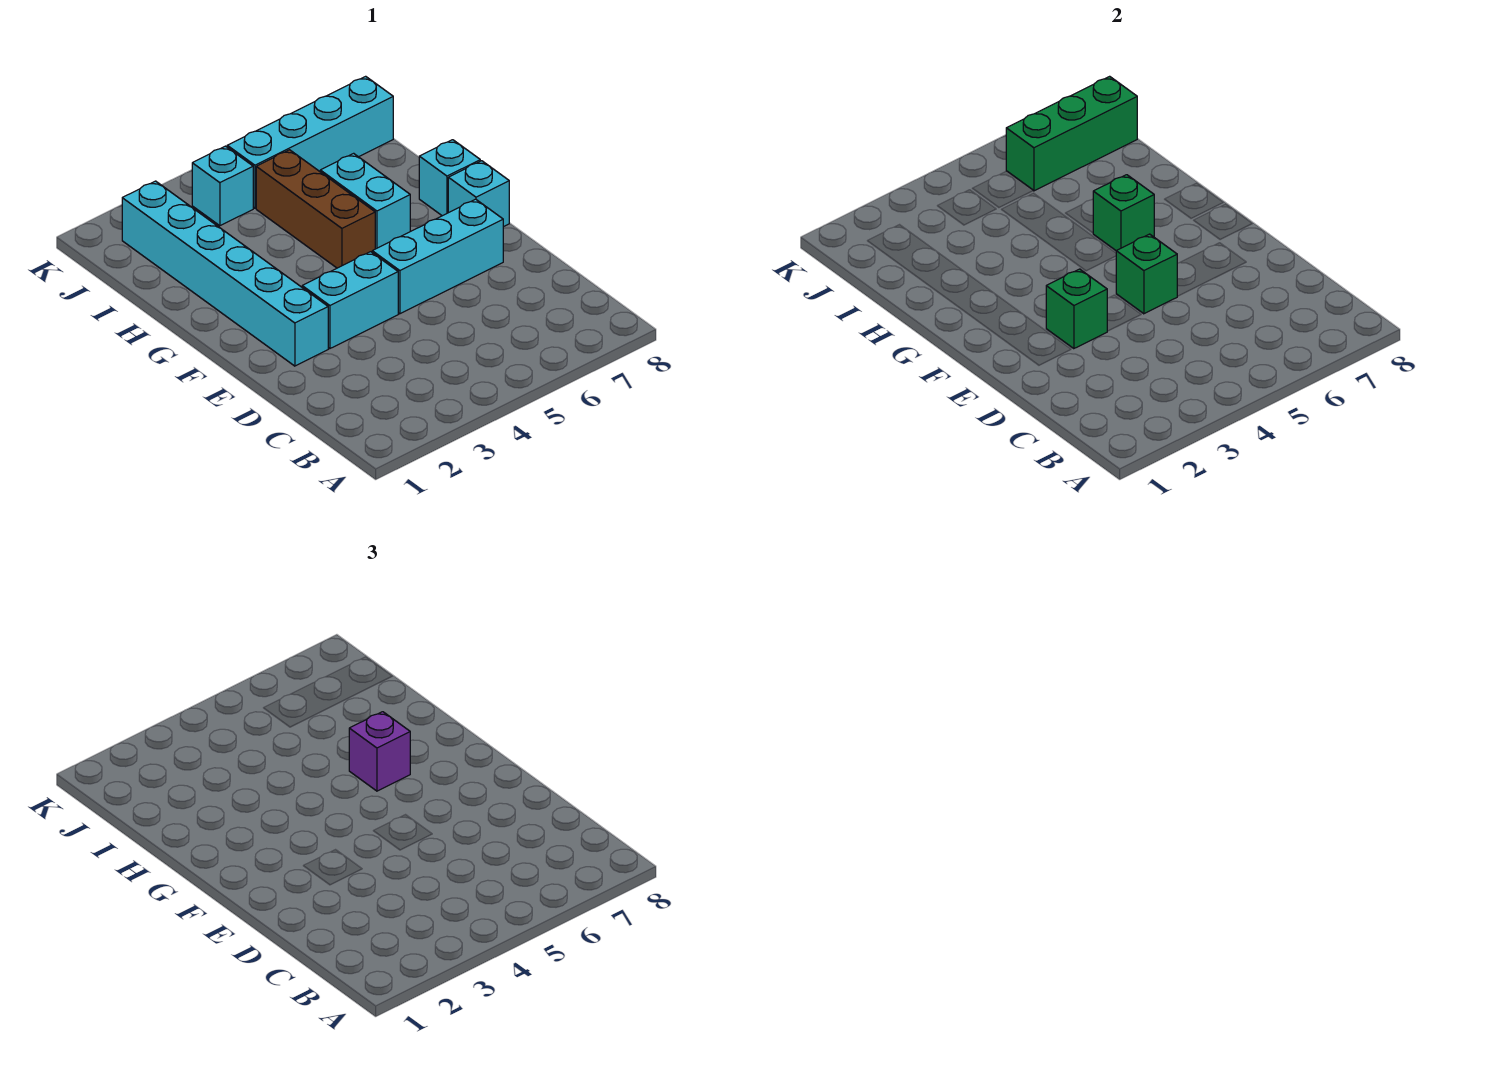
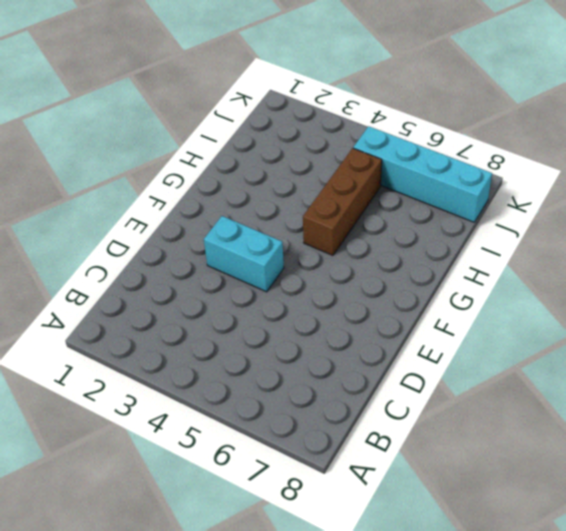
none -> cyan 1x6 brick [122,181,328,366]
none -> cyan 1x3 brick [372,199,503,314]
none -> cyan 1x1 brick [448,161,509,227]

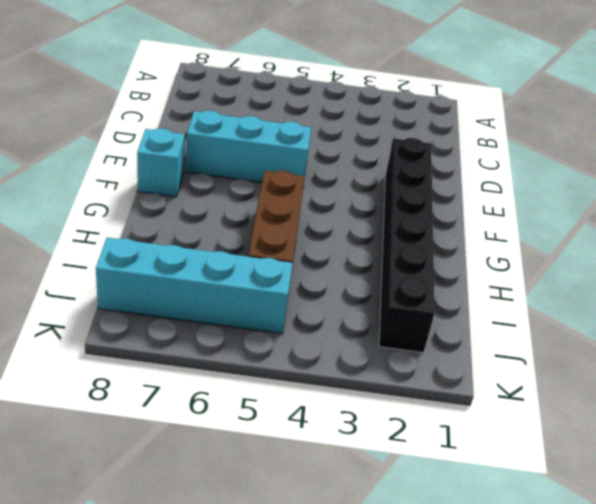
black 1x6 brick [379,138,434,353] -> cyan 1x6 brick [122,181,328,366]
none -> cyan 1x2 brick [302,252,398,349]
none -> cyan 1x2 brick [320,153,410,249]
none -> cyan 1x1 brick [419,140,480,216]

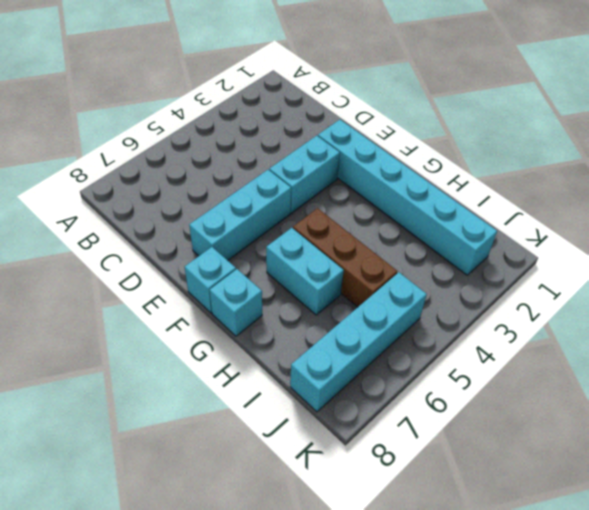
none -> cyan 1x1 brick [192,146,253,226]
none -> green 1x1 brick [1046,269,1107,349]
none -> green 1x1 brick [1116,234,1177,314]

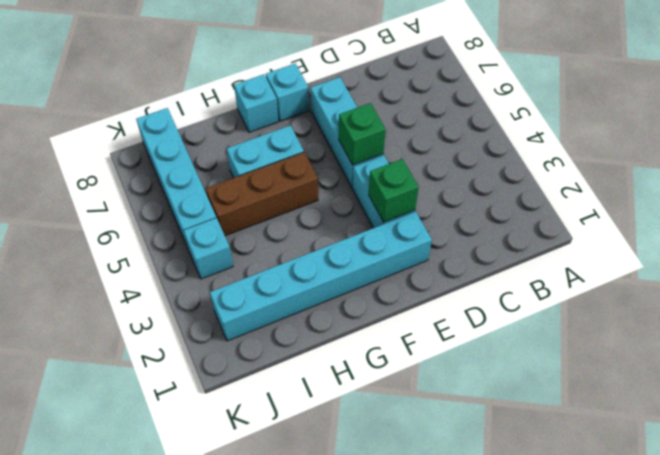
none -> green 1x1 brick [1093,175,1154,251]
none -> green 1x3 brick [1006,76,1137,191]
none -> purple 1x1 brick [349,712,410,791]

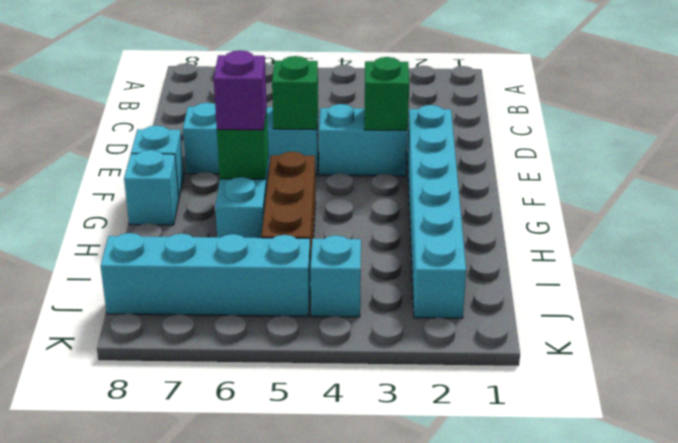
none -> green 1x3 brick [1006,76,1137,191]

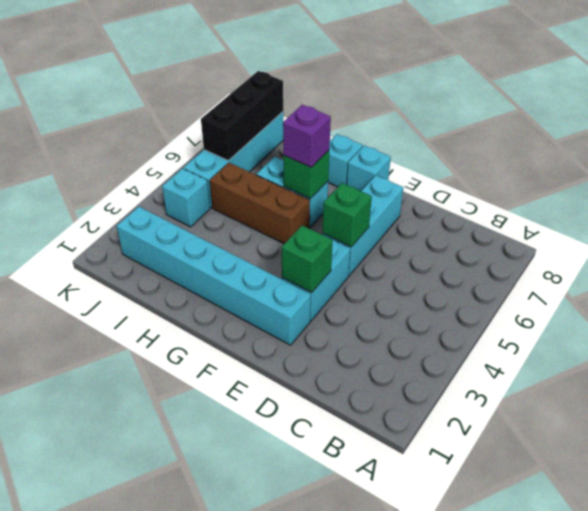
black 1x3 brick [201,71,283,161] -> green 1x3 brick [1006,76,1137,191]

